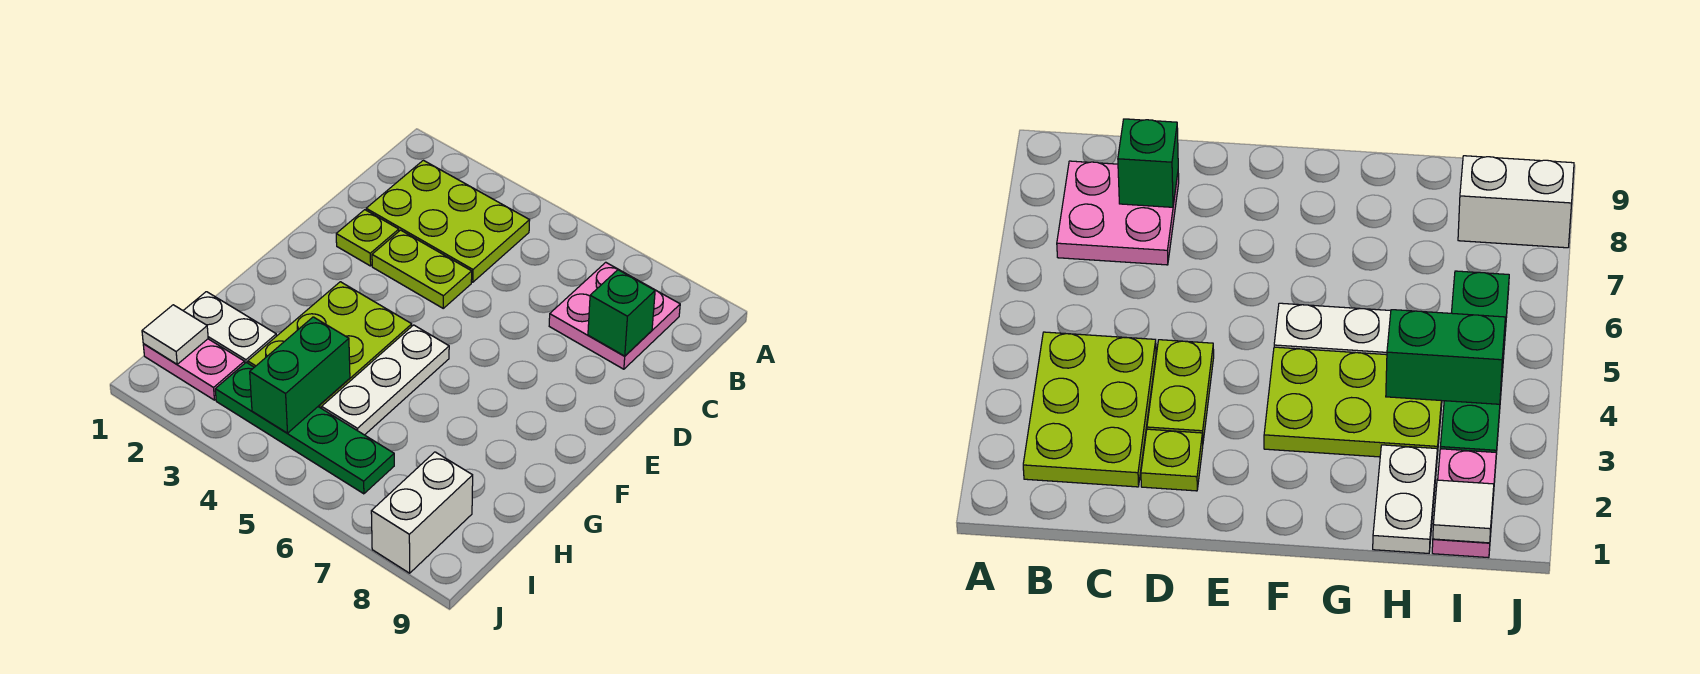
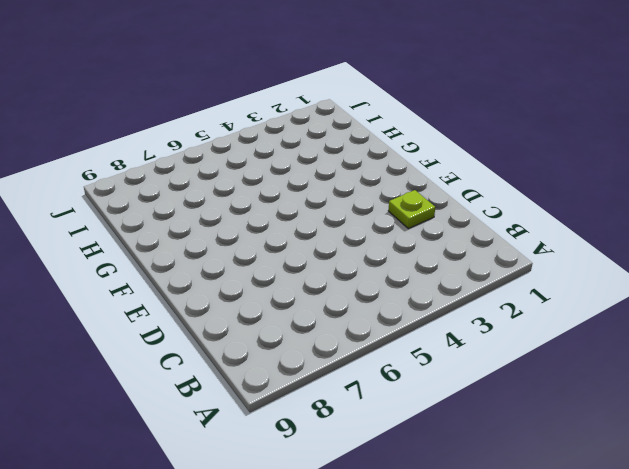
none -> lime 2x3 plate [366,160,530,282]
none -> pink 2x2 plate [549,262,680,369]
none -> lime 1x2 plate [372,230,472,308]

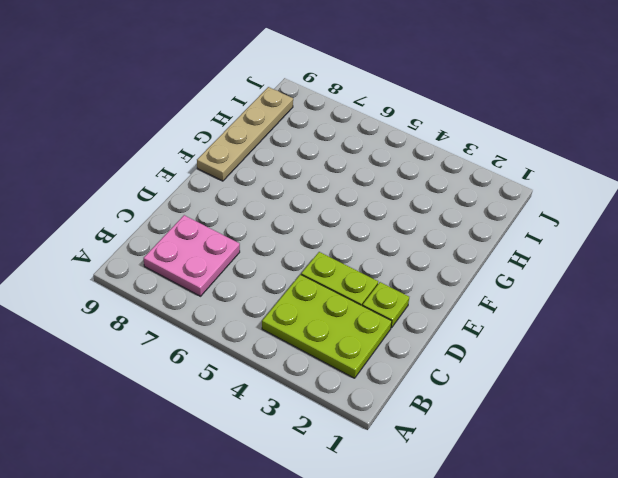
tan 1x4 plate [197,87,293,181] -> none
none -> lime 2x3 plate [248,282,412,408]
none -> white 1x3 plate [322,325,449,435]
none -> white 1x2 plate [183,292,276,363]

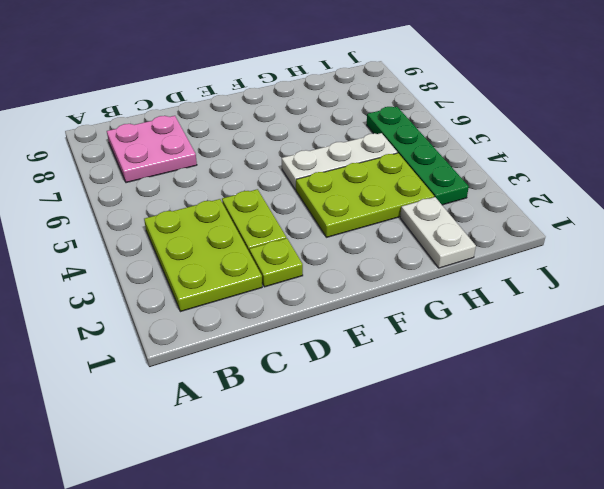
none -> pink 1x2 plate [143,339,245,400]
none -> white 1x2 brick [371,452,473,573]
none -> green 1x1 brick [588,270,655,356]

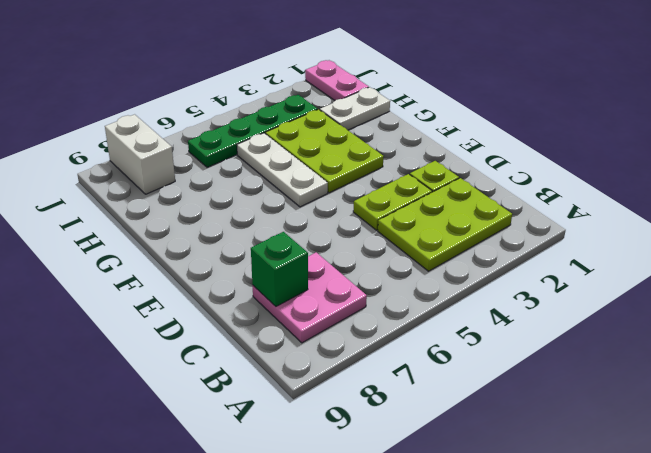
pink 1x2 plate [305,60,369,101] -> pink 1x2 plate turned to [143,339,245,400]
none -> green 1x2 brick [250,317,350,433]
none -> white 1x1 tile [142,305,208,364]

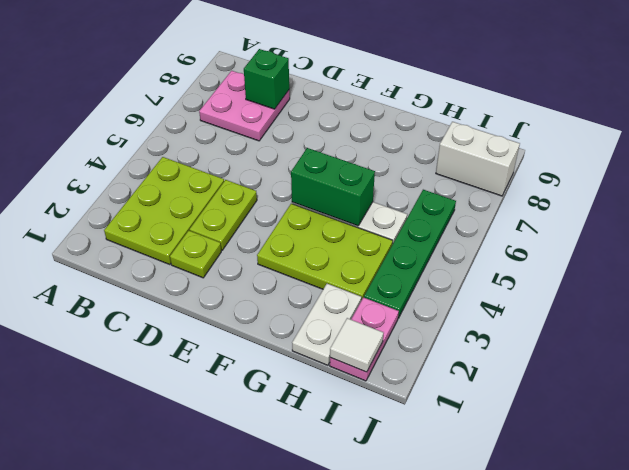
green 1x2 brick [291,148,375,226] -> green 1x2 brick moved to [250,317,350,433]

